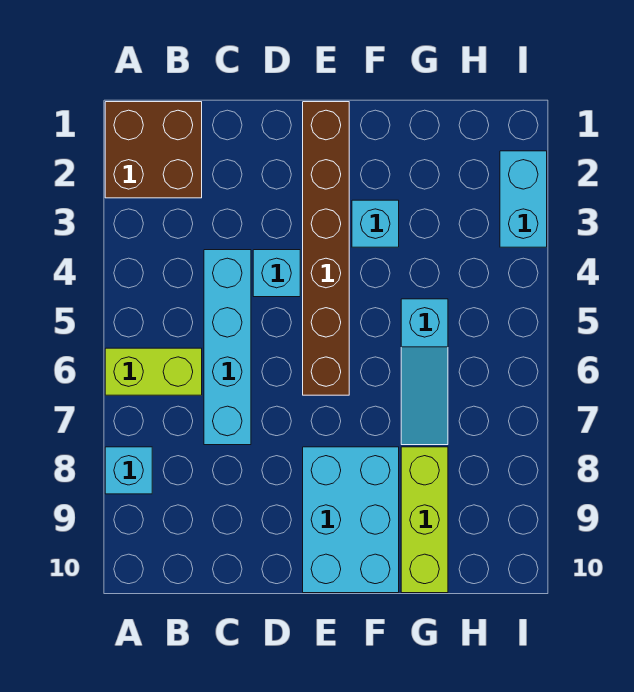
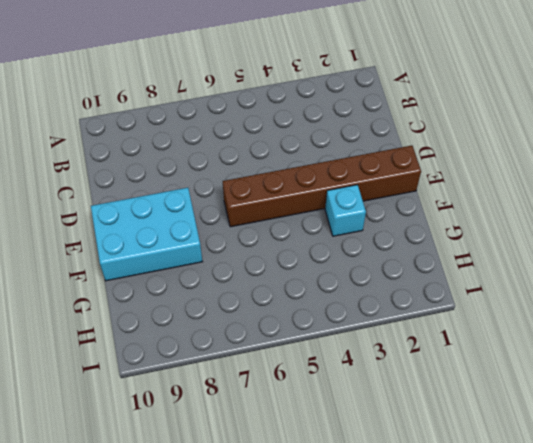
none -> brown 2x2 brick [105,102,202,198]
none -> lime 1x2 brick [105,348,202,395]

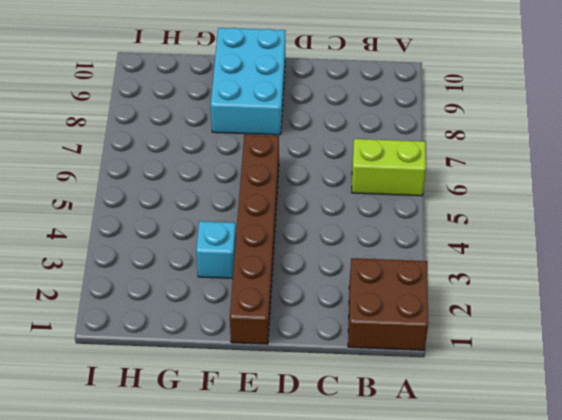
none -> cyan 1x1 brick [105,447,152,494]
none -> cyan 1x4 brick [204,250,251,445]

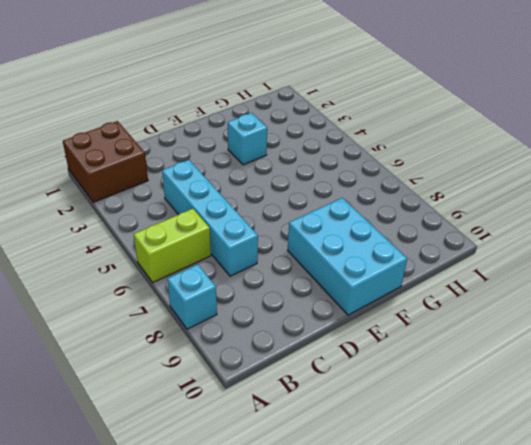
none -> cyan 1x1 brick [253,250,300,297]
none -> brown 1x6 brick [303,102,349,395]

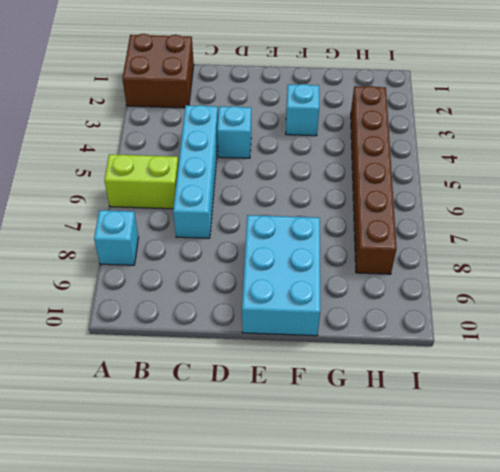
brown 1x6 brick [351,86,397,274] -> brown 1x6 brick moved to [303,102,349,395]
none -> cyan 1x3 slope [401,299,448,445]
none -> lime 1x3 brick [401,447,448,593]

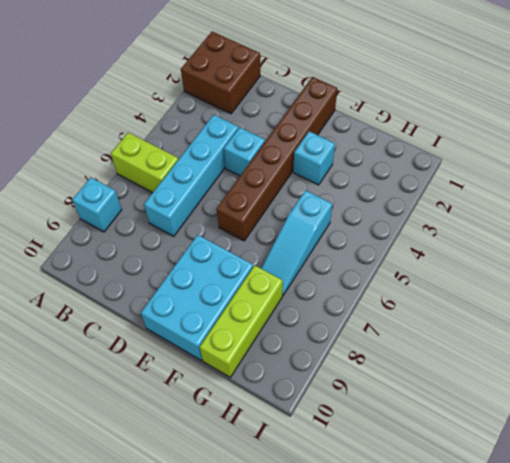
none -> cyan 1x2 brick [500,151,547,247]

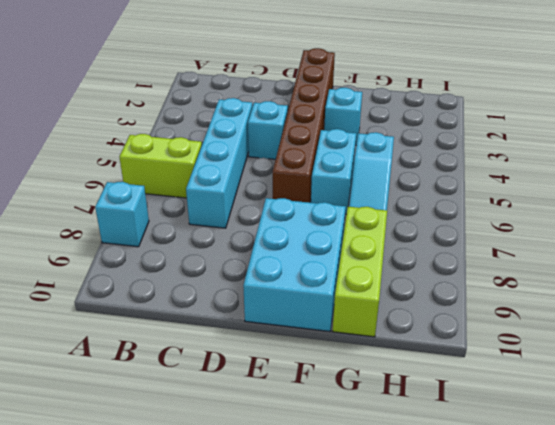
cyan 1x2 brick [311,129,356,214] -> cyan 1x2 brick moved to [500,151,547,247]
none -> brown 2x2 brick [105,102,202,198]

